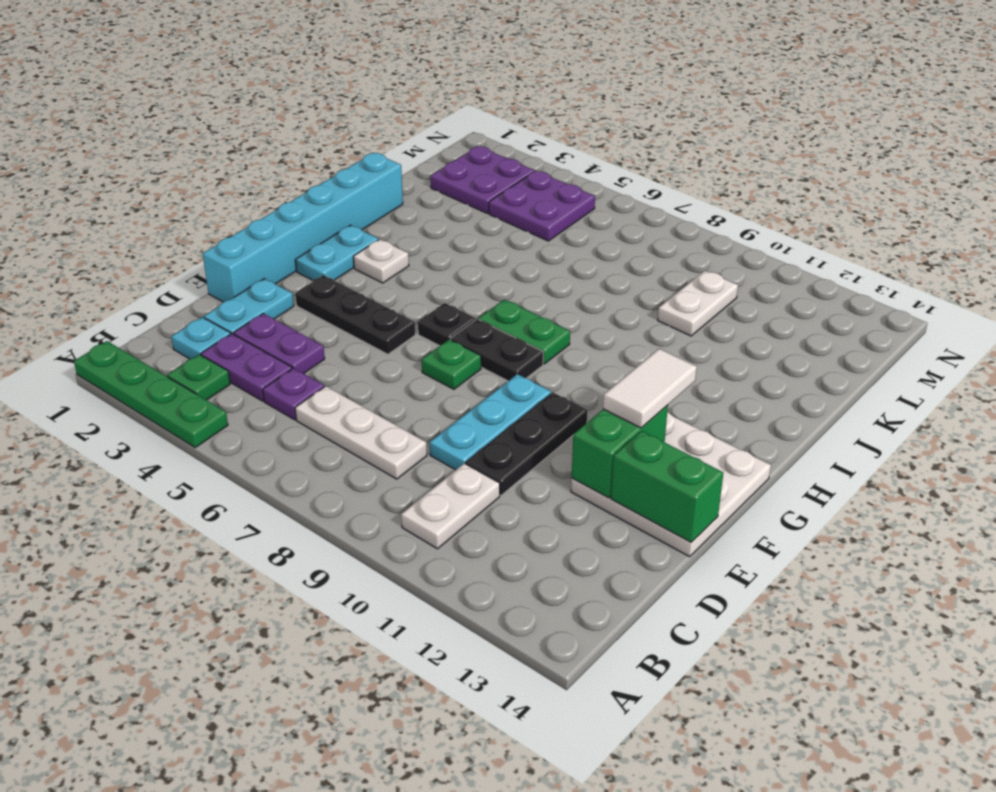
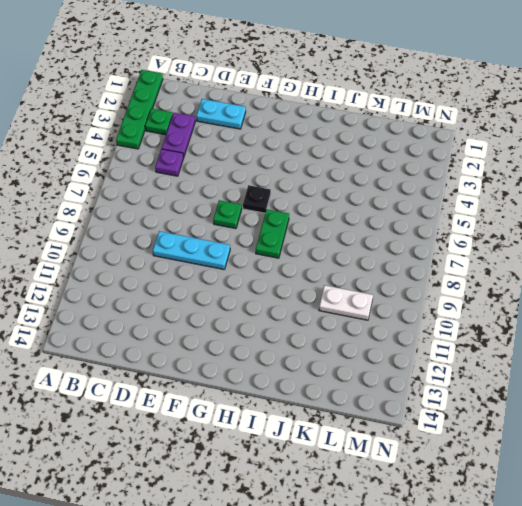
none -> white 1x2 plate [401,463,500,549]
none -> cyan 1x1 plate [171,317,231,359]
none -> white 1x3 plate [295,386,427,479]

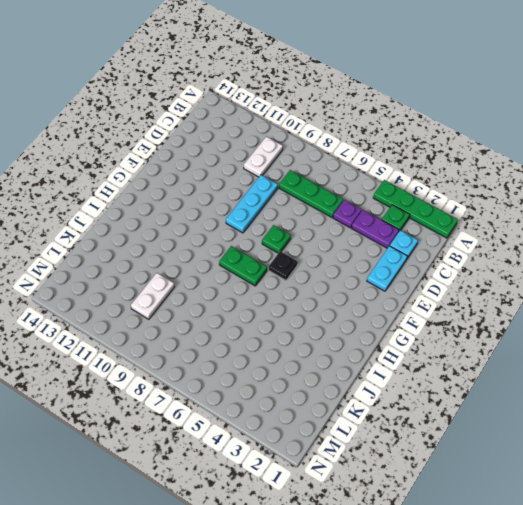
green 1x3 plate [279,170,343,217] -> white 1x3 plate [295,386,427,479]
none -> purple 1x2 plate [234,314,325,373]
none -> black 1x3 plate [466,393,588,495]
none -> cyan 1x6 brick [203,153,403,302]

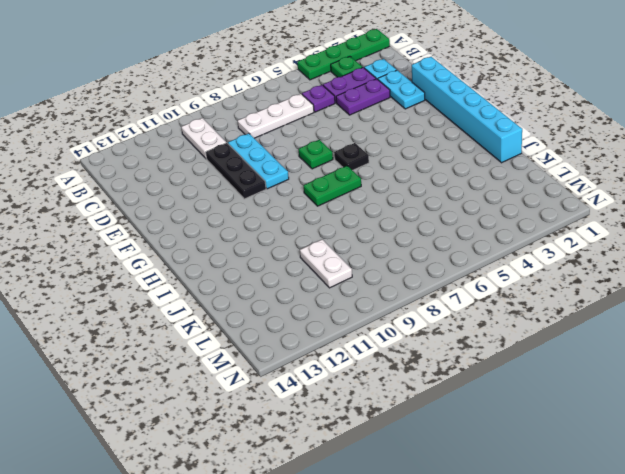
none -> white 3x3 plate [571,412,771,557]
none -> black 1x3 plate [295,275,415,354]
none -> cyan 1x2 plate [296,225,378,280]

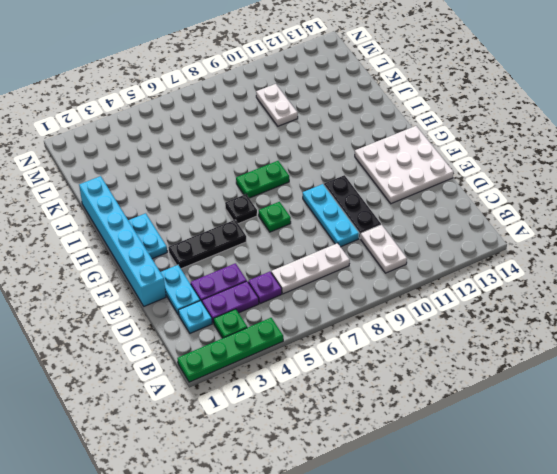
none -> black 1x2 plate [451,319,543,381]
none -> white 1x1 plate [353,239,409,283]
none -> purple 2x2 plate [430,146,534,214]

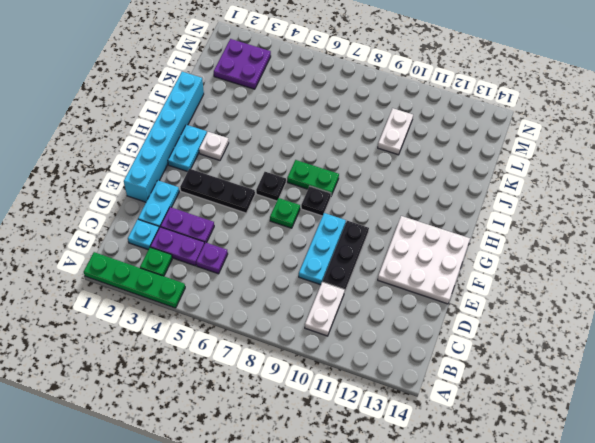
black 1x1 plate [301,186,331,216] -> black 1x2 plate [451,319,543,381]
none -> white 1x3 plate [295,386,427,479]
none -> purple 2x2 plate [489,171,595,241]
none -> green 1x2 brick [572,405,668,498]

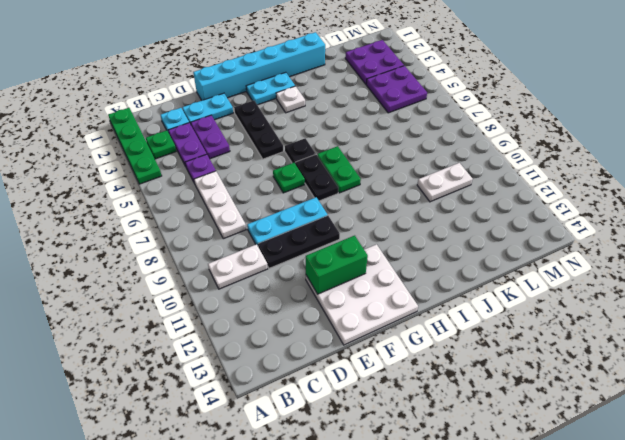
none -> green 1x2 brick [611,431,723,542]
none -> white 1x2 tile [603,349,697,428]

